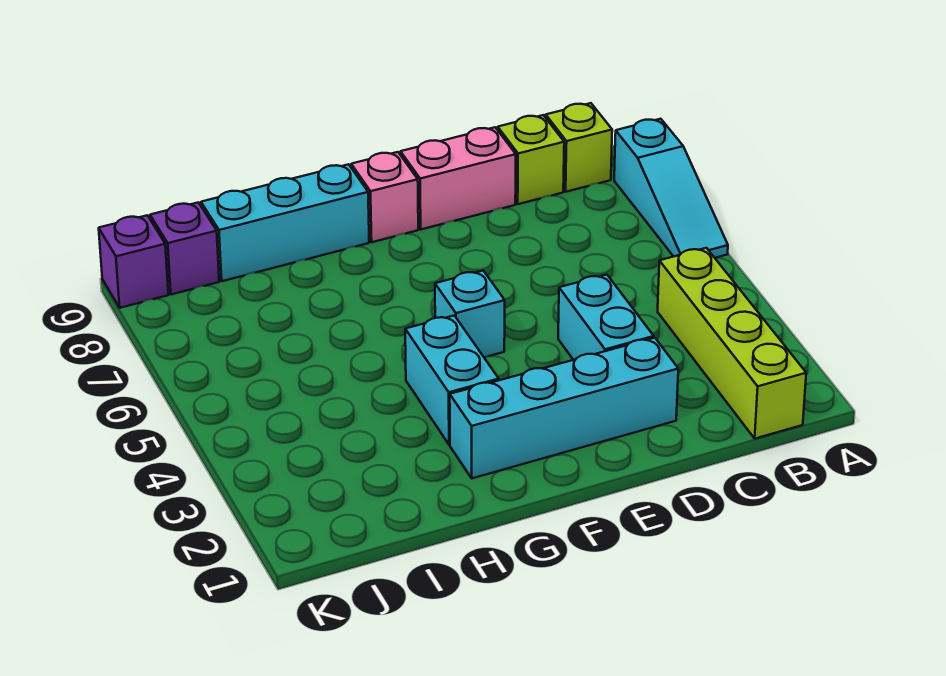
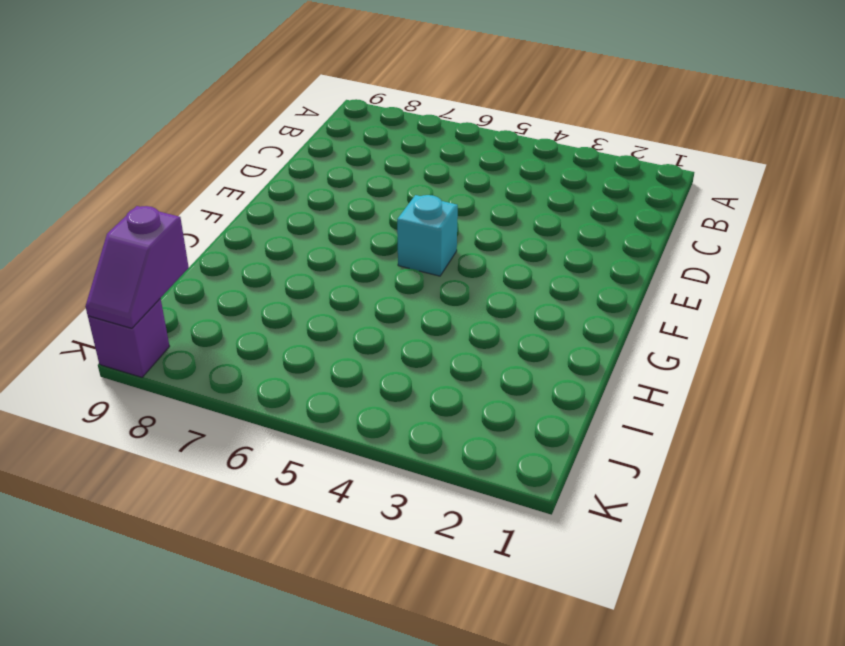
purple 1x2 slope [85,206,189,328] -> none
none -> cyan 1x3 slope [614,119,728,258]
none -> lime 1x4 brick [658,248,806,439]
none -> lime 1x1 brick [546,103,612,192]

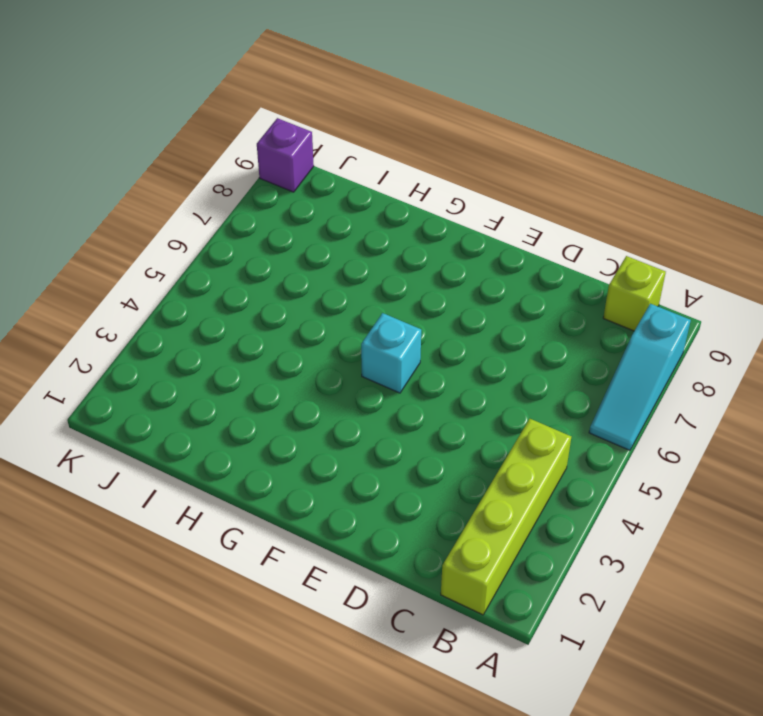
none -> lime 1x1 brick [498,115,564,204]
none -> cyan 1x4 brick [450,338,678,478]
none -> cyan 1x2 brick [558,275,654,360]

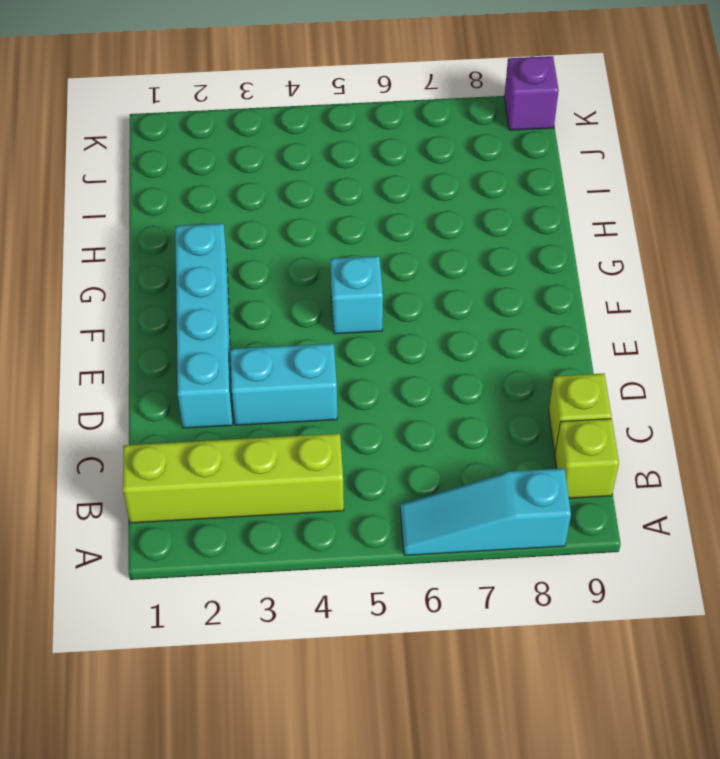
none -> pink 1x2 brick [400,127,516,229]
none -> pink 1x1 brick [351,152,418,242]
none -> cyan 1x2 brick [405,315,499,445]

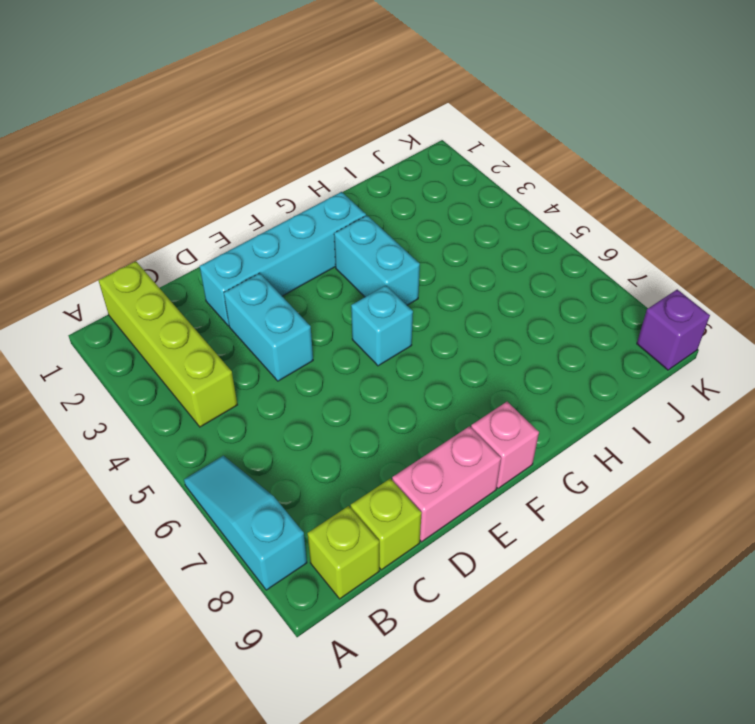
none -> cyan 1x3 brick [201,164,369,281]
none -> purple 1x1 brick [150,203,219,294]

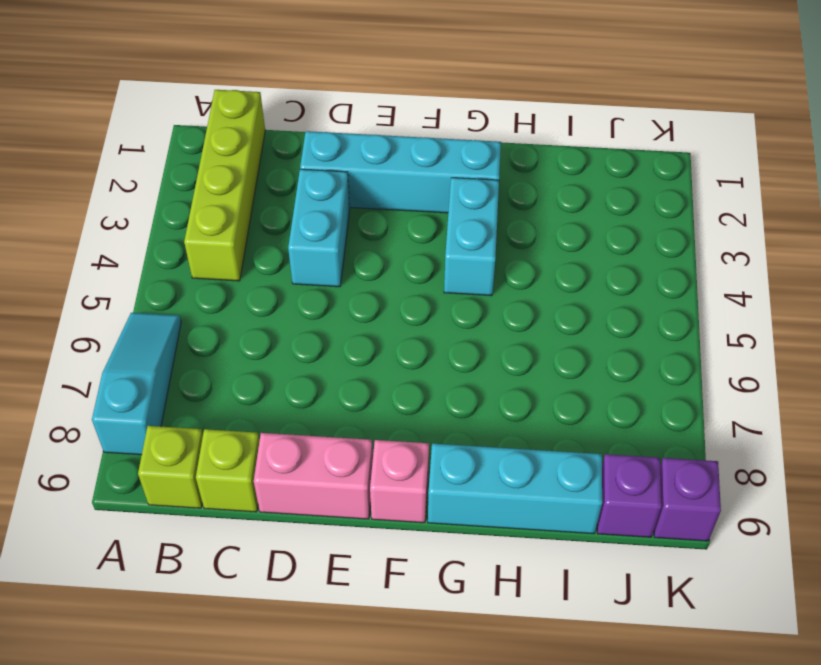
none -> cyan 1x1 brick [435,271,505,357]

